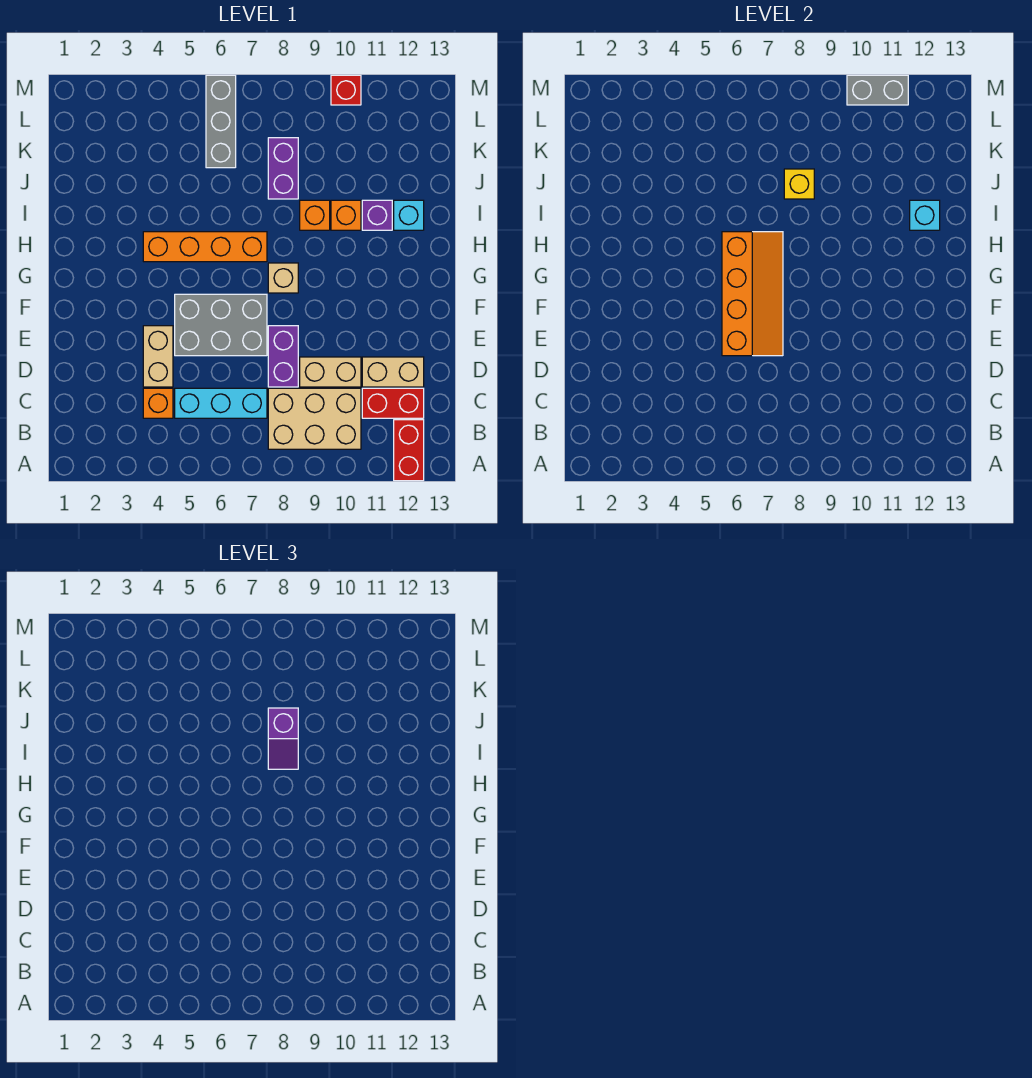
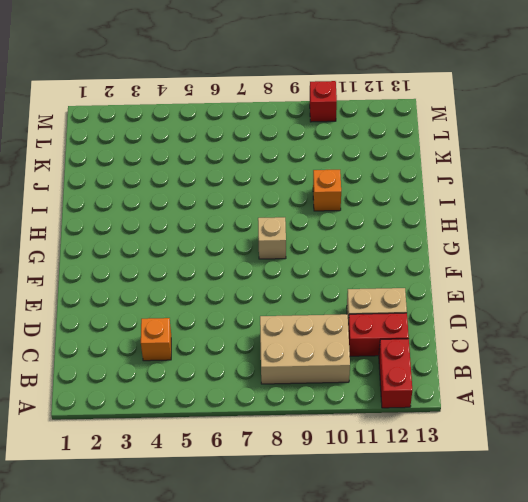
none -> cyan 1x3 brick [175,388,267,418]
none -> tan 1x2 brick [143,326,173,387]
none -> purple 1x2 brick [268,326,298,387]

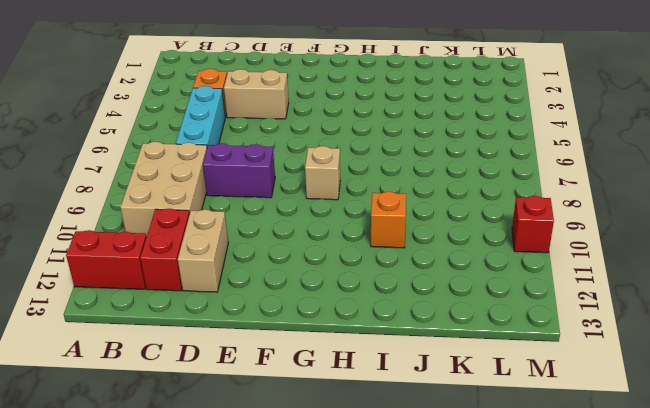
none -> tan 1x2 brick [300,357,361,387]
none -> grey 2x3 brick [175,294,267,356]
none -> orange 1x4 brick [143,232,267,262]

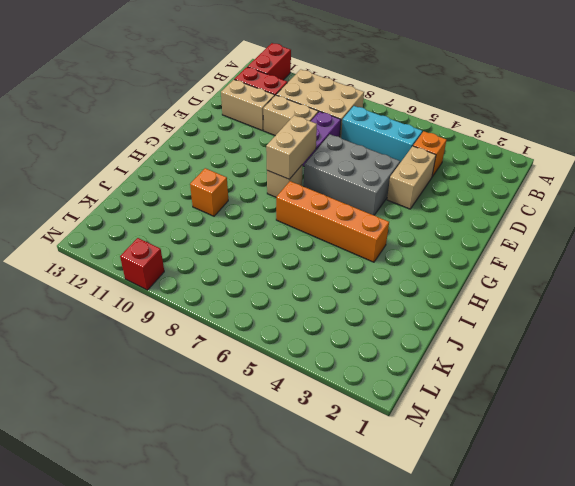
tan 1x2 brick [266,115,317,179] -> none
none -> orange 1x1 brick [300,200,330,230]
none -> purple 1x1 brick [362,200,392,230]
none -> cyan 1x1 brick [394,200,424,230]

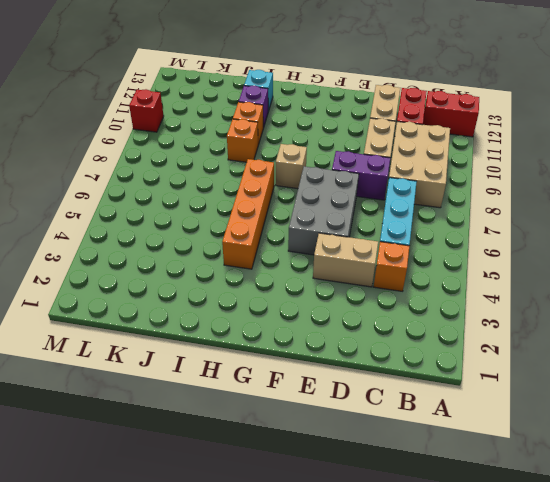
none -> purple 1x2 brick [268,138,298,199]
none -> grey 1x3 brick [206,75,236,168]
none -> orange 2x4 slope [722,232,783,356]

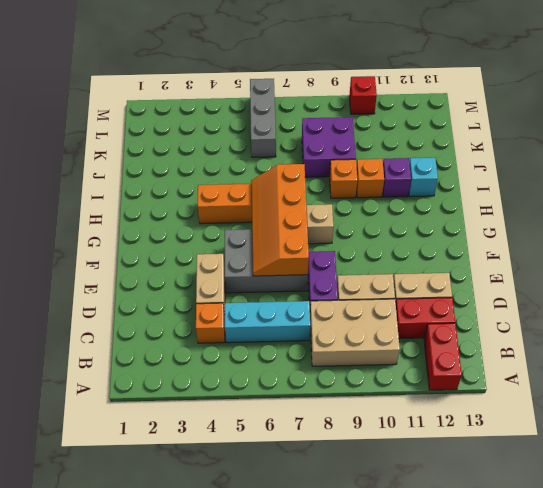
orange 2x4 slope [251,164,309,276] -> orange 2x4 slope turned to [722,232,783,356]
purple 2x2 brick [302,117,356,177] -> purple 1x2 brick [268,138,298,199]
none -> cyan 1x1 brick [910,200,940,230]
none -> yellow 1x1 brick [784,169,814,199]
none -> grey 1x2 brick [847,75,908,105]

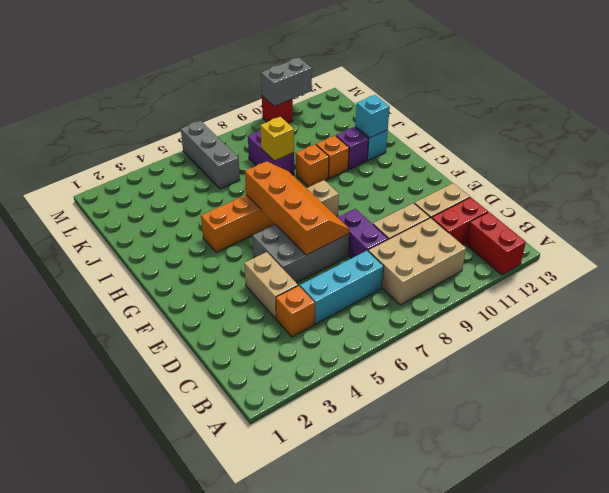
none -> purple 1x2 slope [268,708,298,769]

